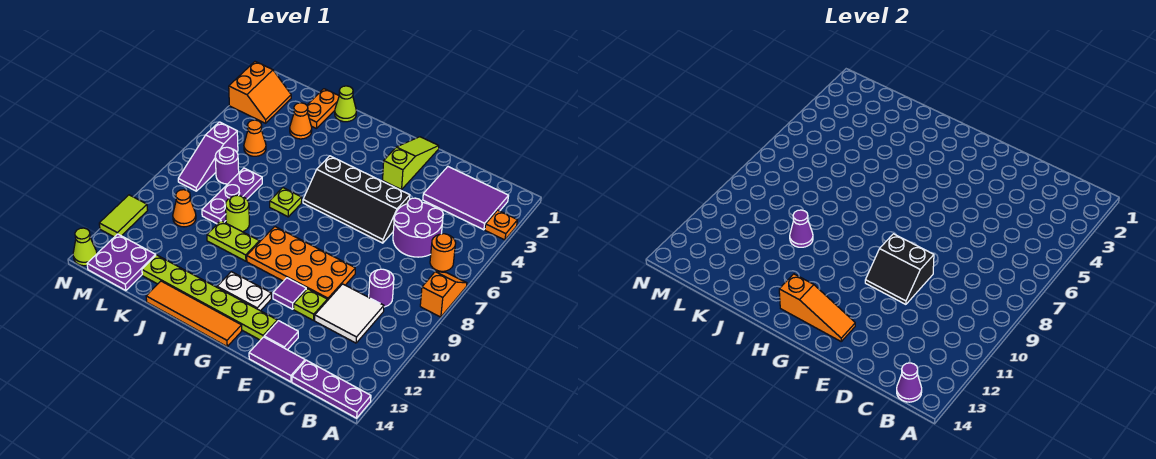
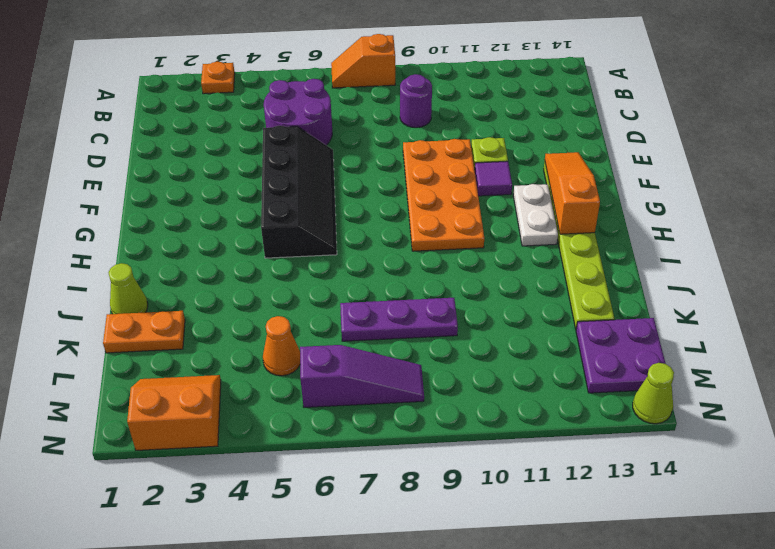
none -> purple 1x3 plate [292,360,371,418]
none -> purple 2x3 tile [423,167,509,230]
none -> orange 1x1 round brick [430,234,456,271]
none -> white 2x2 tile [315,284,384,343]

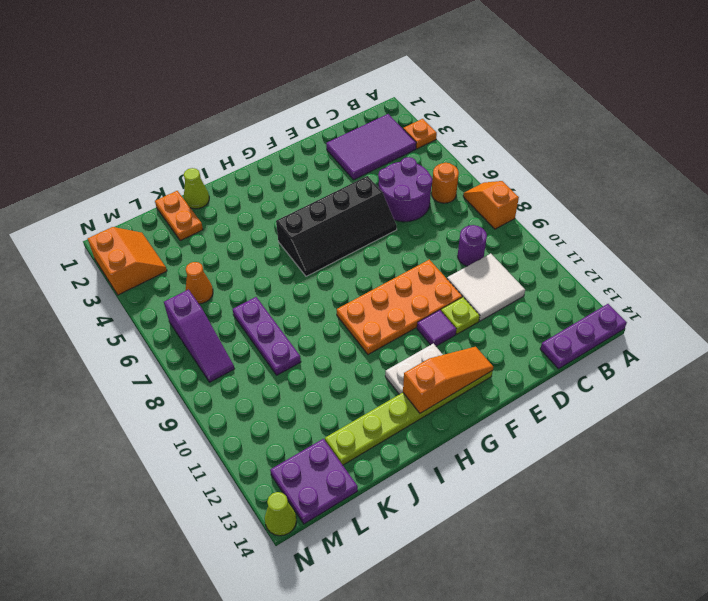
none -> purple 1x2 tile [249,337,305,382]
none -> purple 1x1 tile [264,321,298,350]
none -> lime 1x3 slope [383,137,439,190]
none -> orange 1x4 tile [146,281,242,346]

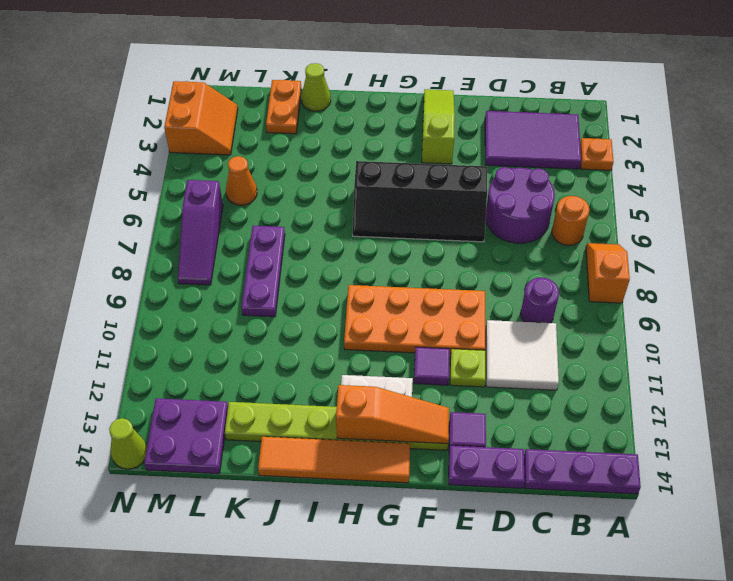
purple 1x2 plate [449,446,525,488] -> purple 1x2 tile [249,337,305,382]
none -> lime 1x1 plate [270,188,302,217]
none -> lime 1x2 plate [207,221,260,261]
none -> lime 1x1 round brick [226,195,249,232]
none -> orange 1x1 cone [290,103,312,139]

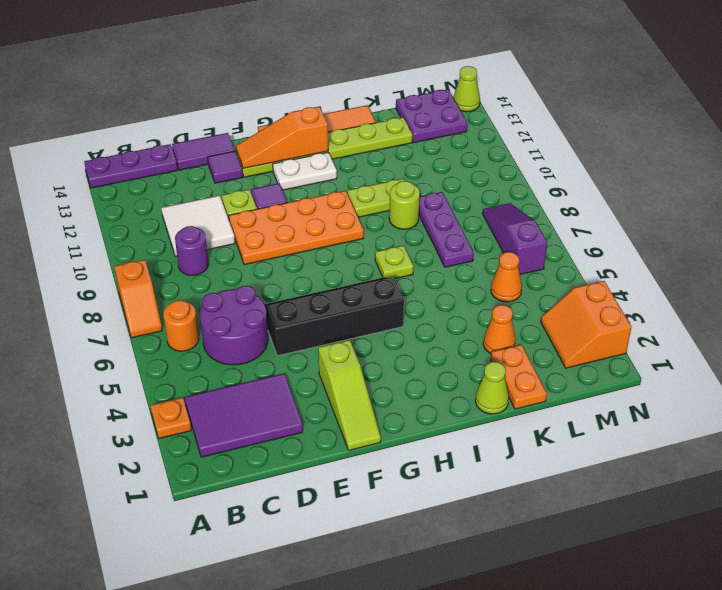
none -> purple 1x1 round brick [215,147,239,184]
none -> orange 1x1 cone [173,190,196,227]
none -> lime 1x2 tile [99,195,148,237]
none -> purple 1x1 cone [897,363,922,402]

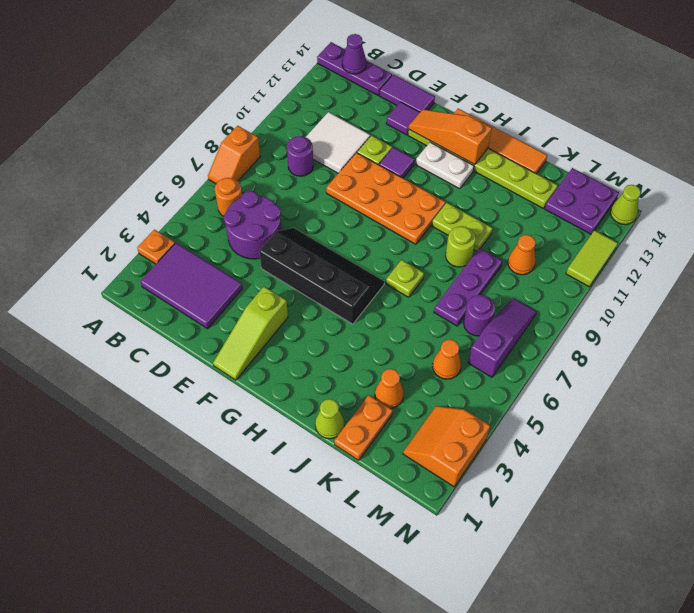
none -> black 2x2 slope [865,234,934,304]
none -> purple 1x1 cone [790,210,813,247]

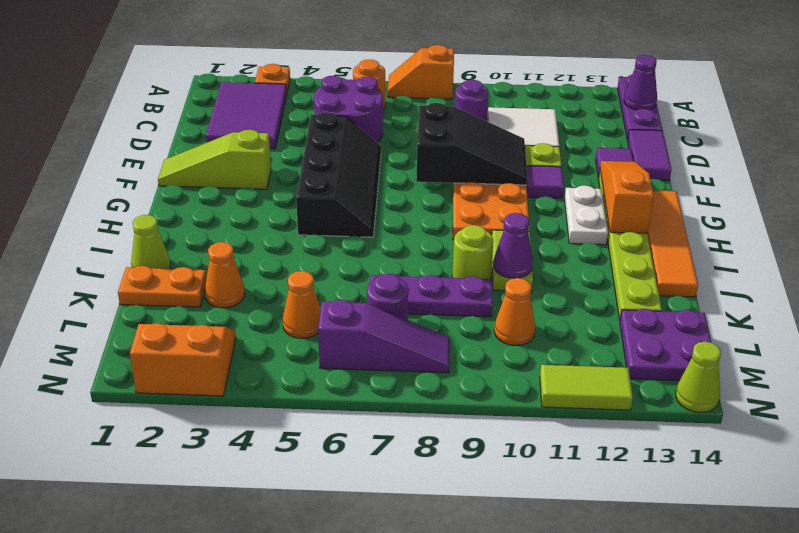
black 2x3 slope [416,103,527,185] -> black 2x2 slope [865,234,934,304]
none -> lime 1x1 plate [270,188,302,217]

